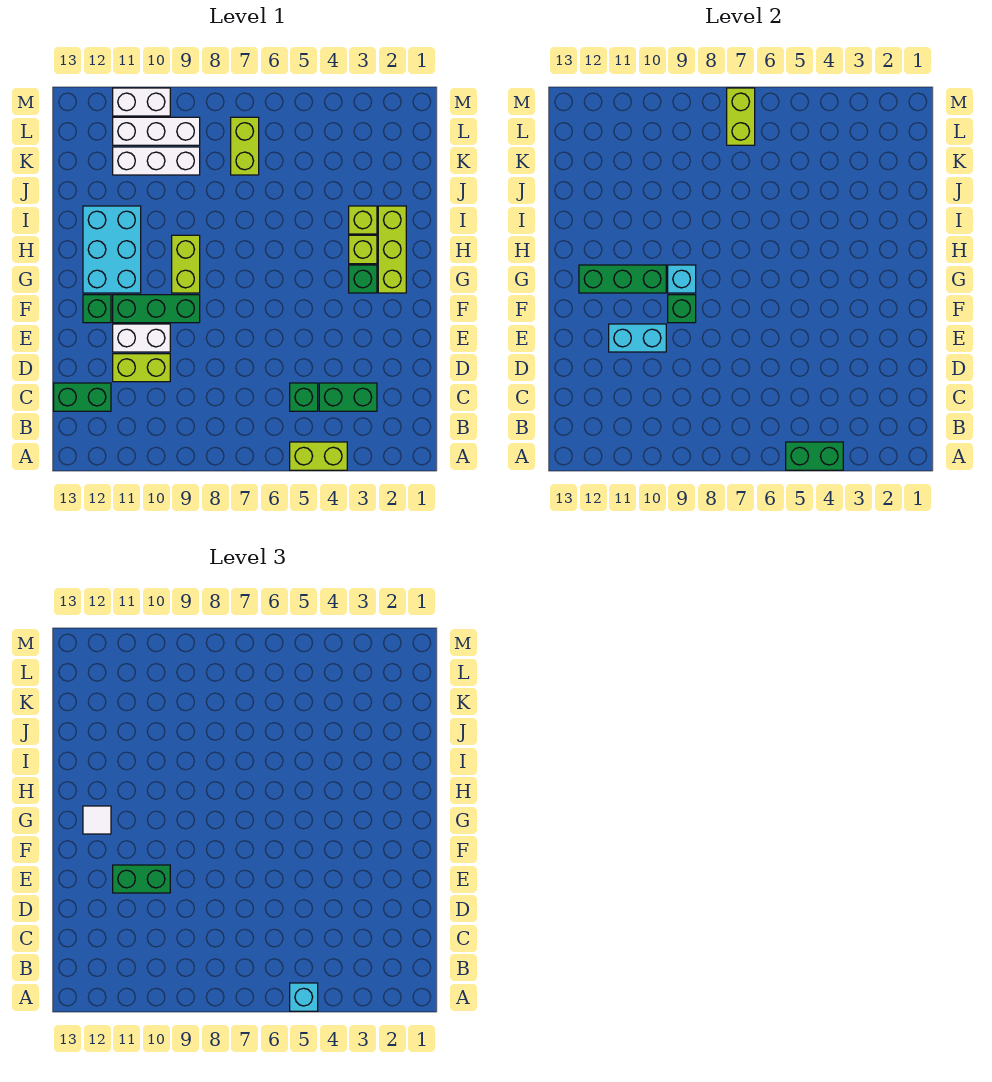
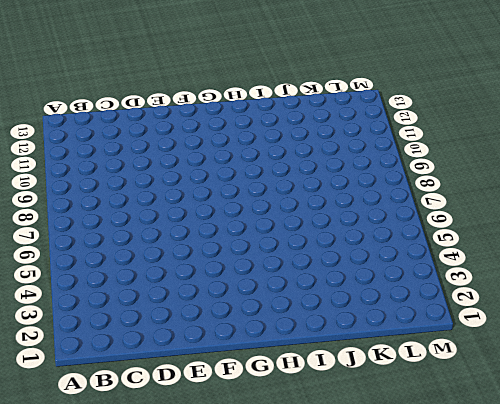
none -> lime 1x2 brick [290,442,347,470]
none -> green 1x2 brick [319,383,377,411]
none -> green 1x1 brick [290,383,318,411]

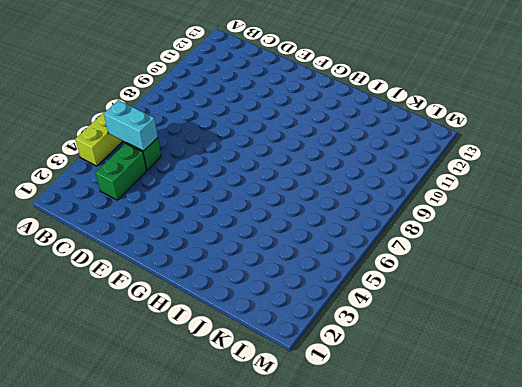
cyan 1x2 brick [104,100,158,151] -> cyan 1x2 brick turned to [609,324,666,352]
none -> green 1x2 brick [54,383,111,411]
none -> lime 1x2 brick [113,354,170,382]
none -> white 1x2 brick [113,324,170,352]

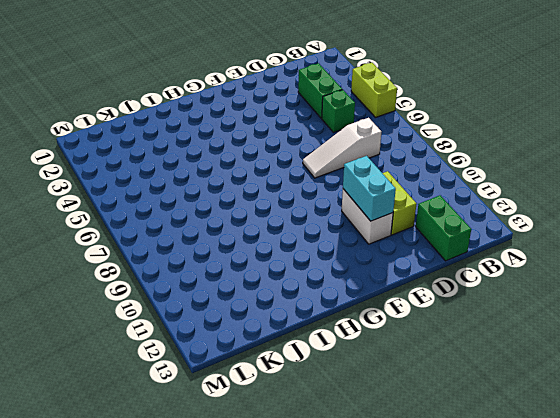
white 1x3 slope [303,118,381,178] -> none
none -> green 1x3 brick [113,295,200,323]
none -> green 1x1 brick [83,295,111,323]
none -> lime 1x3 brick [378,206,406,293]

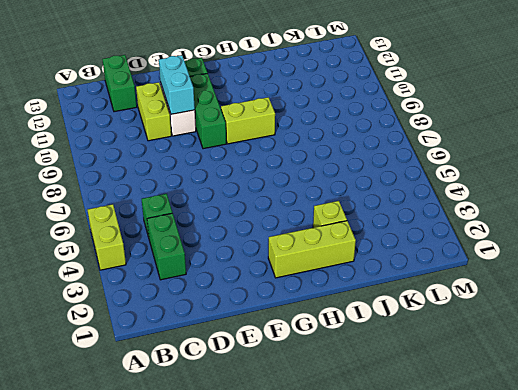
none -> green 1x1 brick [349,265,377,293]
none -> cyan 2x3 brick [83,206,141,293]
none -> lime 1x1 brick [349,235,377,264]

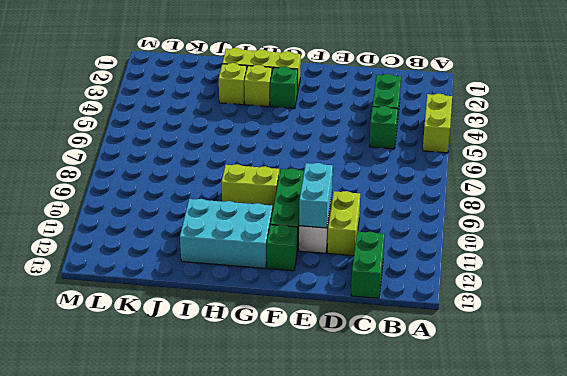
none -> lime 1x2 brick [231,117,259,175]
none -> white 1x3 brick [113,147,200,175]
none -> white 1x3 brick [113,117,200,145]

